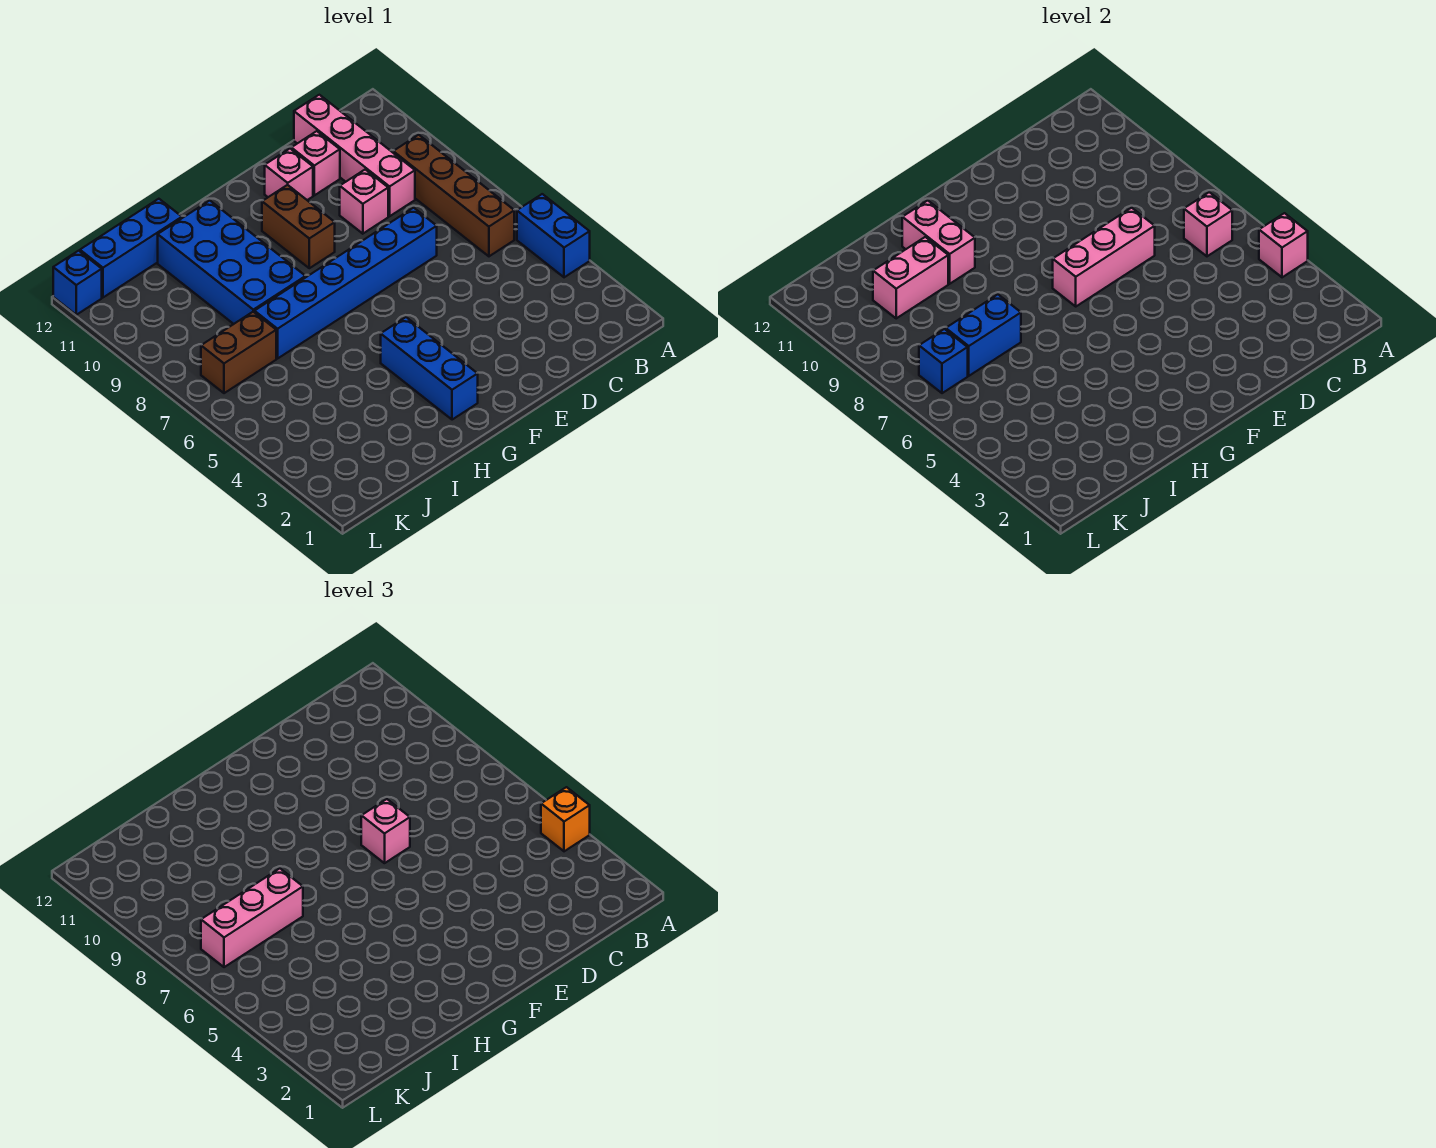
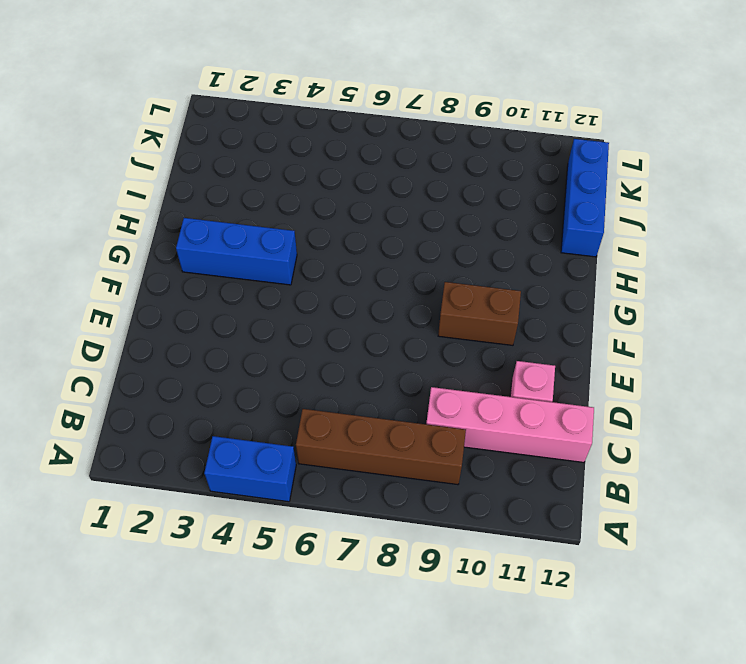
none -> blue 1x6 brick [255,208,437,359]
none -> pink 1x1 brick [340,169,388,234]
none -> pink 1x1 brick [265,149,313,200]

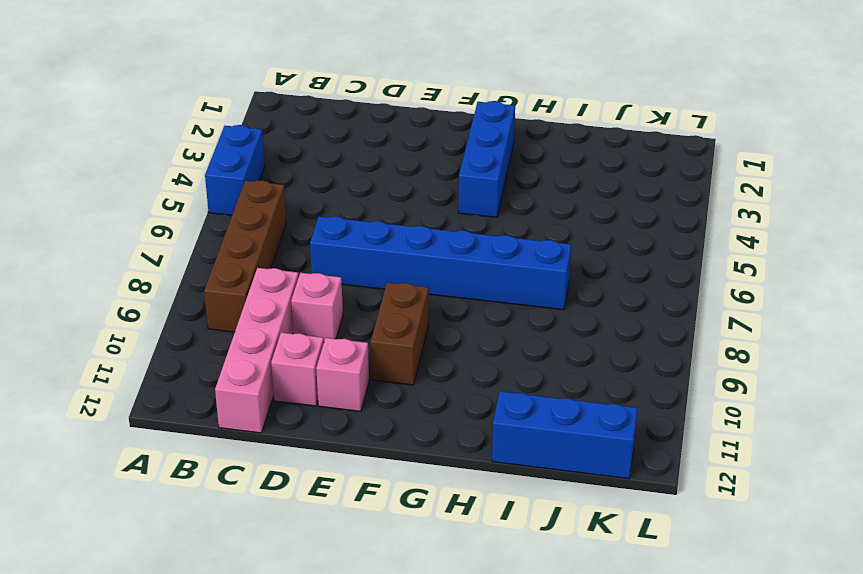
none -> blue 2x4 brick [158,201,306,324]
none -> brown 1x2 brick [201,312,276,393]
none -> blue 1x1 brick [53,251,102,315]

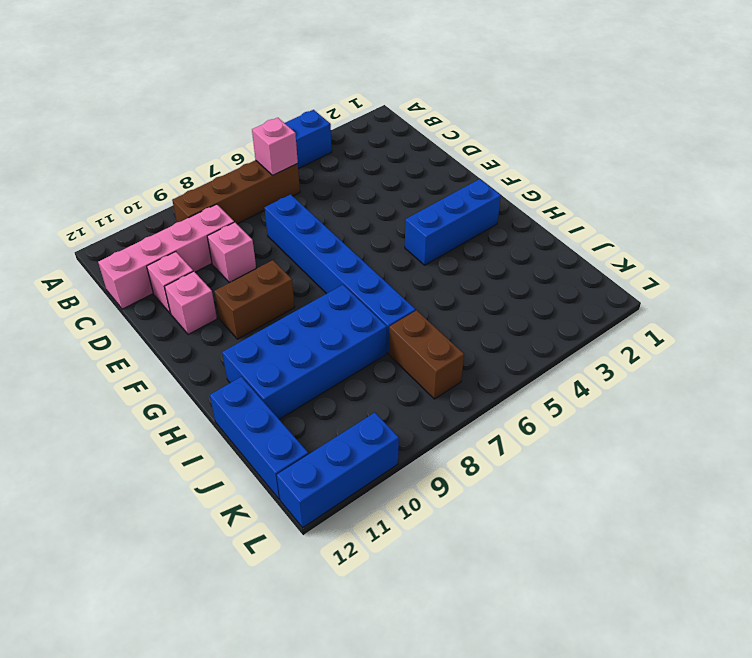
blue 1x3 brick [277,413,399,528] -> blue 1x1 brick [53,251,102,315]
none -> pink 1x1 brick [1259,213,1308,277]
none -> pink 1x3 brick [1053,208,1155,306]
none -> pink 1x2 brick [902,201,975,284]

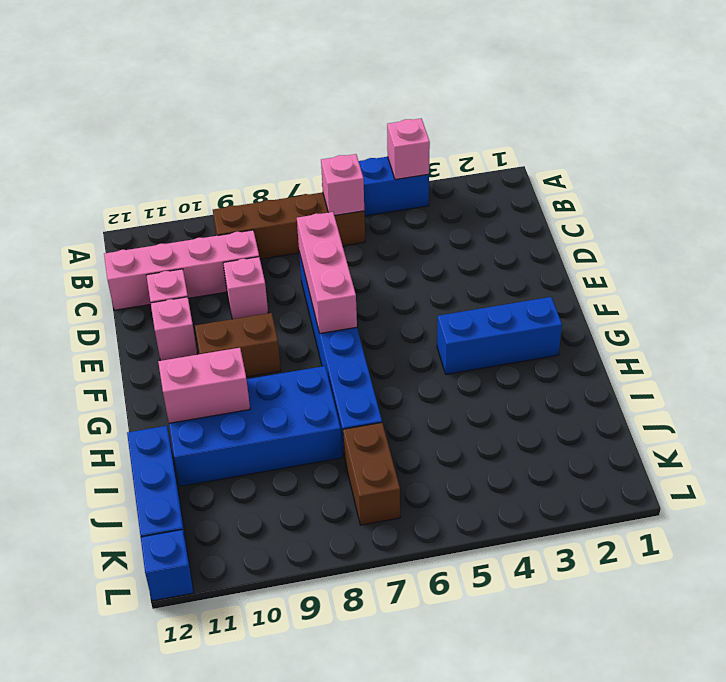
none -> blue 1x2 brick [946,294,1021,376]
none -> pink 1x2 brick [873,237,948,318]
none -> blue 1x1 brick [919,329,968,393]

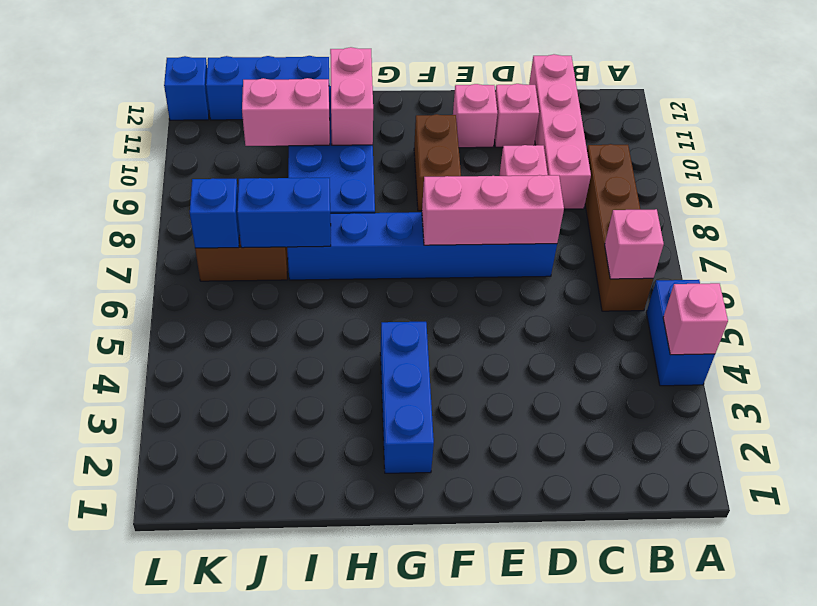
none -> orange 1x1 brick [541,787,590,851]
none -> pink 1x1 brick [361,799,410,863]
none -> pink 1x3 brick [201,868,303,967]

